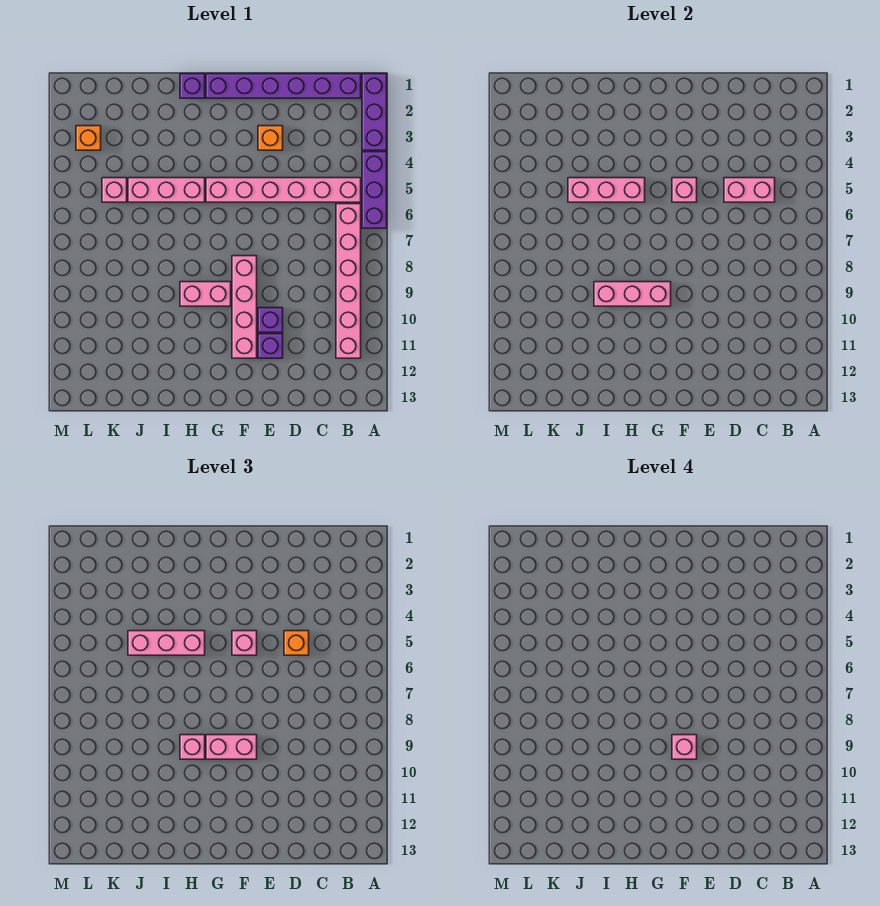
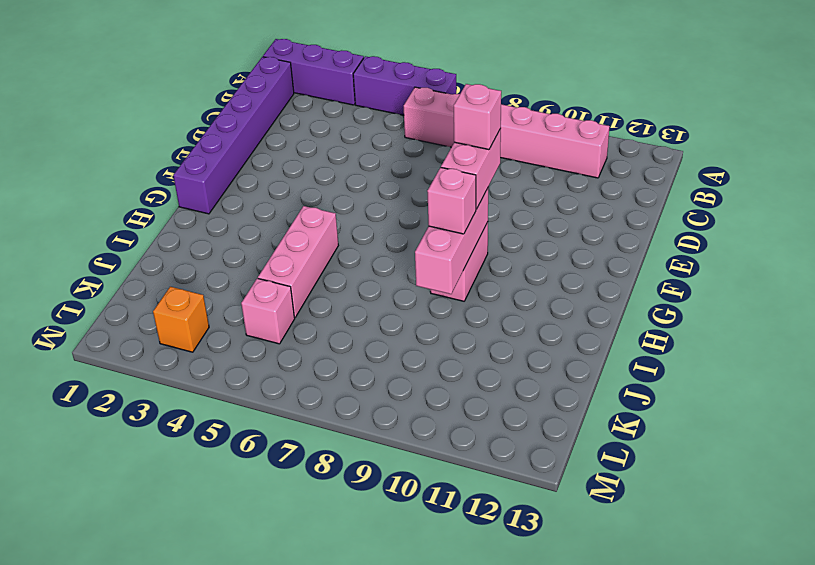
none -> pink 1x6 brick [206,178,361,202]
none -> orange 1x1 brick [258,126,283,150]
none -> purple 1x1 brick [258,308,283,332]

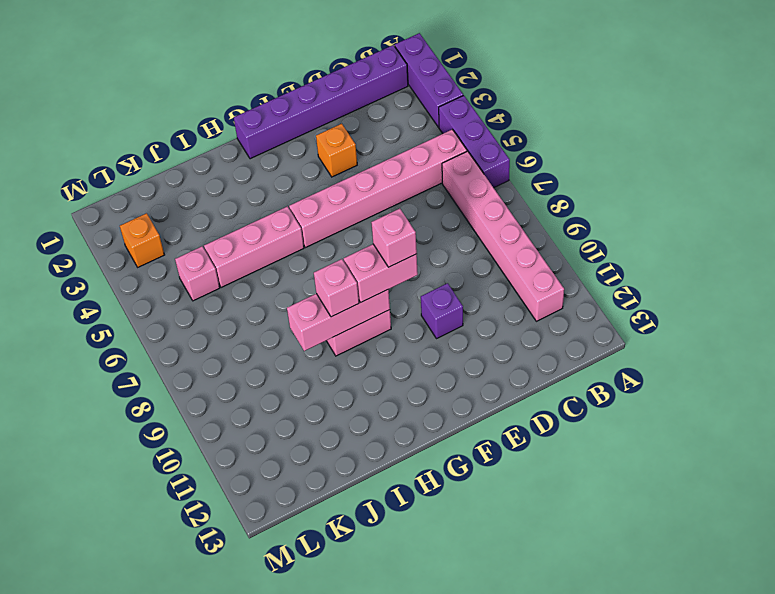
none -> purple 1x1 brick [258,334,283,358]
none -> pink 1x4 brick [232,256,257,358]
none -> purple 1x1 brick [180,74,205,98]

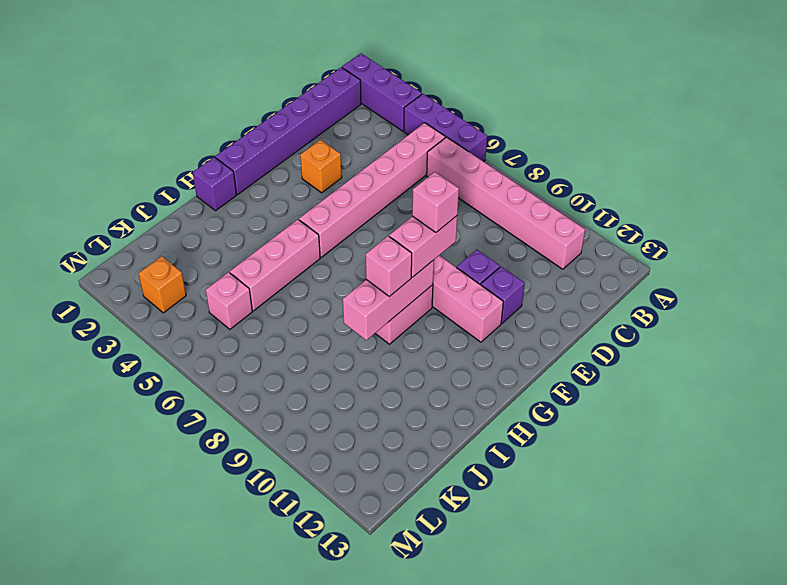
none -> pink 1x2 brick [724,178,775,202]
none -> pink 1x1 brick [672,178,697,202]
none -> pink 1x3 brick [568,178,645,202]

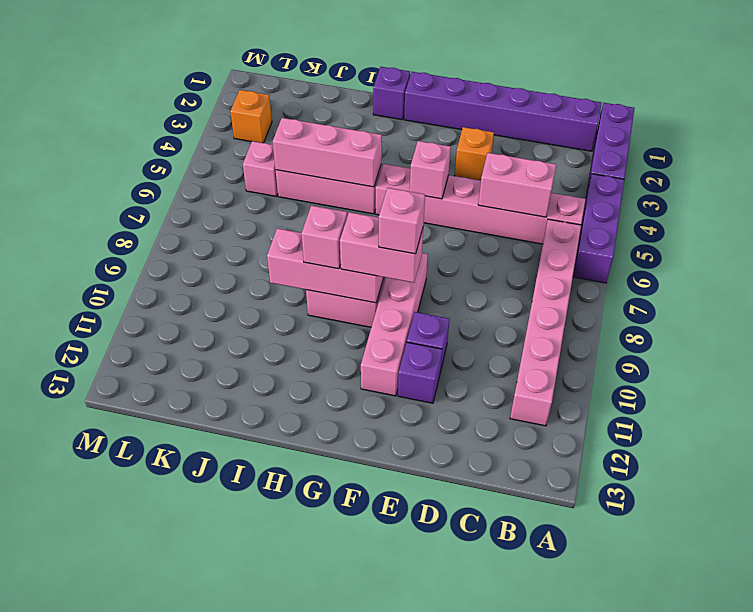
none -> orange 1x1 brick [284,631,309,655]
none -> pink 1x1 brick [232,631,257,655]
none -> pink 1x3 brick [128,631,205,655]

